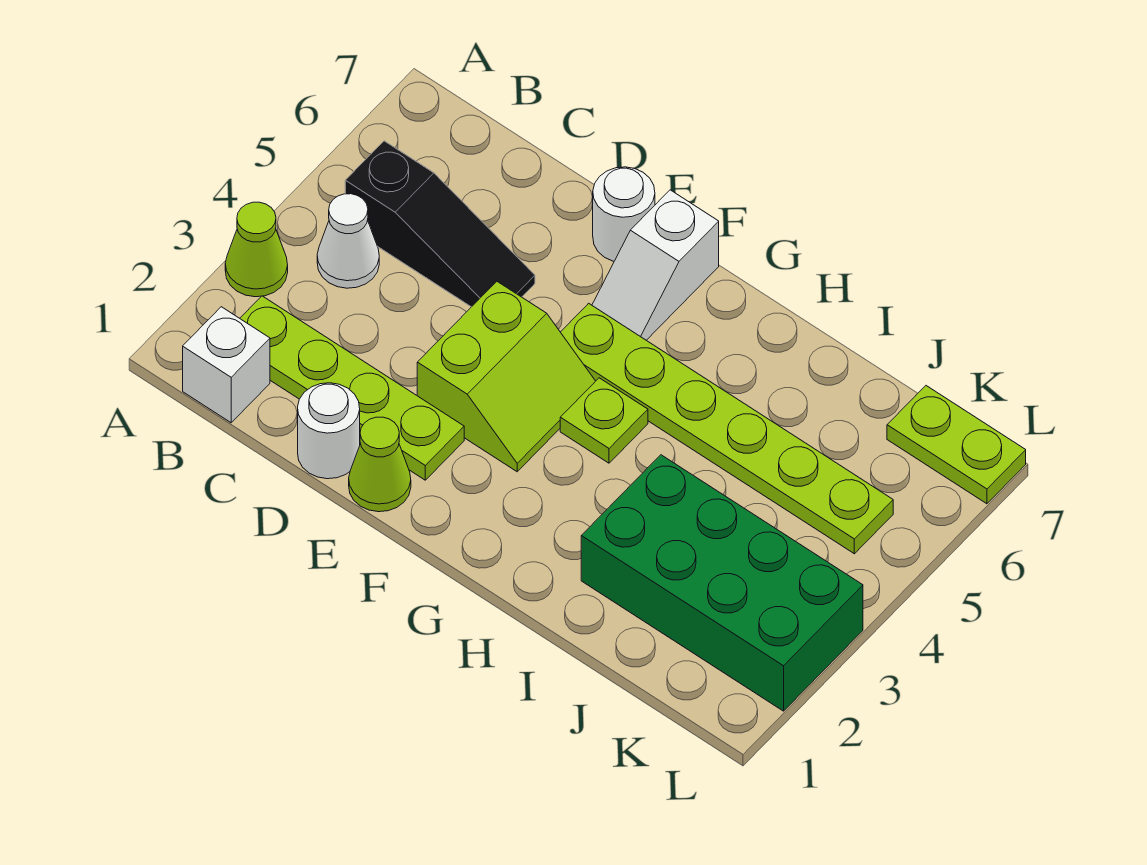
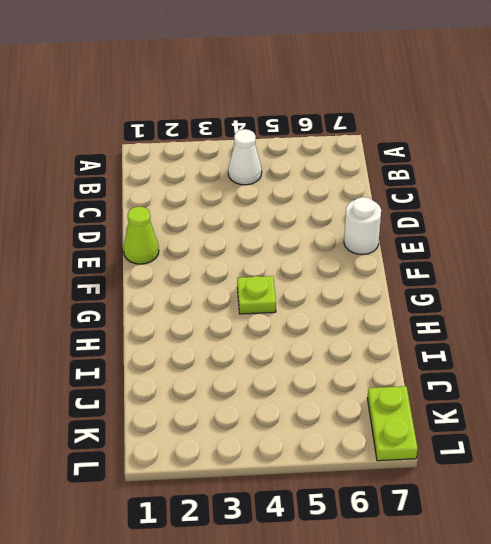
none -> lime 1x1 cone [225,202,288,297]
none -> white 1x1 brick [183,307,270,423]
none -> lime 1x4 plate [240,296,464,480]

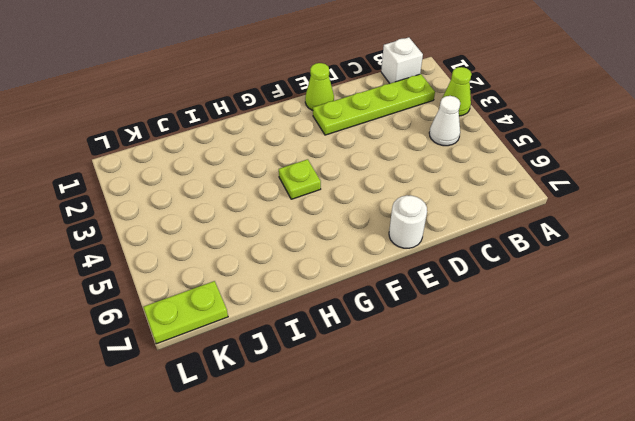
none -> black 1x3 slope [345,141,535,307]
none -> white 1x1 round brick [298,383,360,479]
none -> lime 2x2 slope [417,281,595,472]

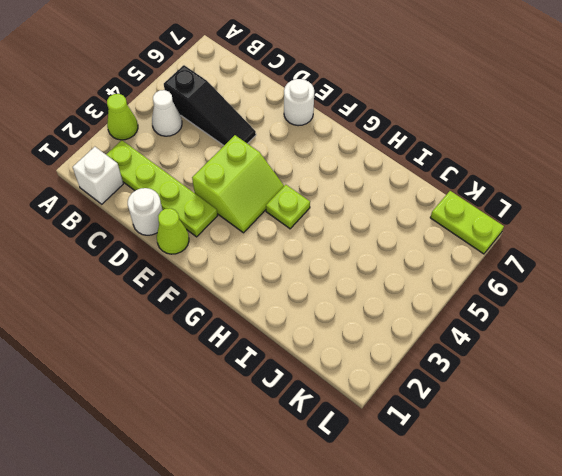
none -> lime 1x6 plate [561,303,893,554]
none -> white 1x2 slope [592,190,719,340]
none -> green 2x4 brick [581,455,863,711]

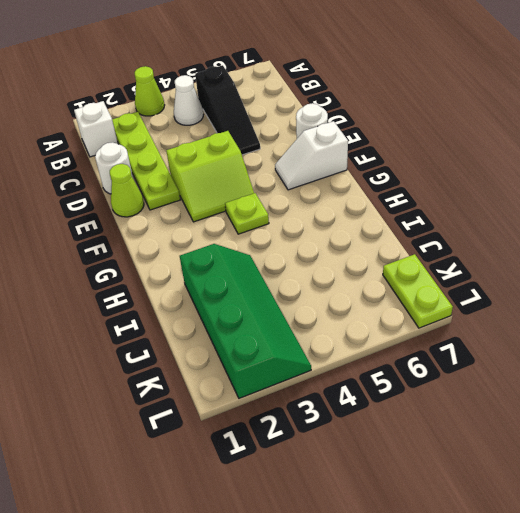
green 2x4 slope [180,244,311,398] -> green 2x4 brick [581,455,863,711]
none -> lime 1x6 plate [561,303,893,554]

